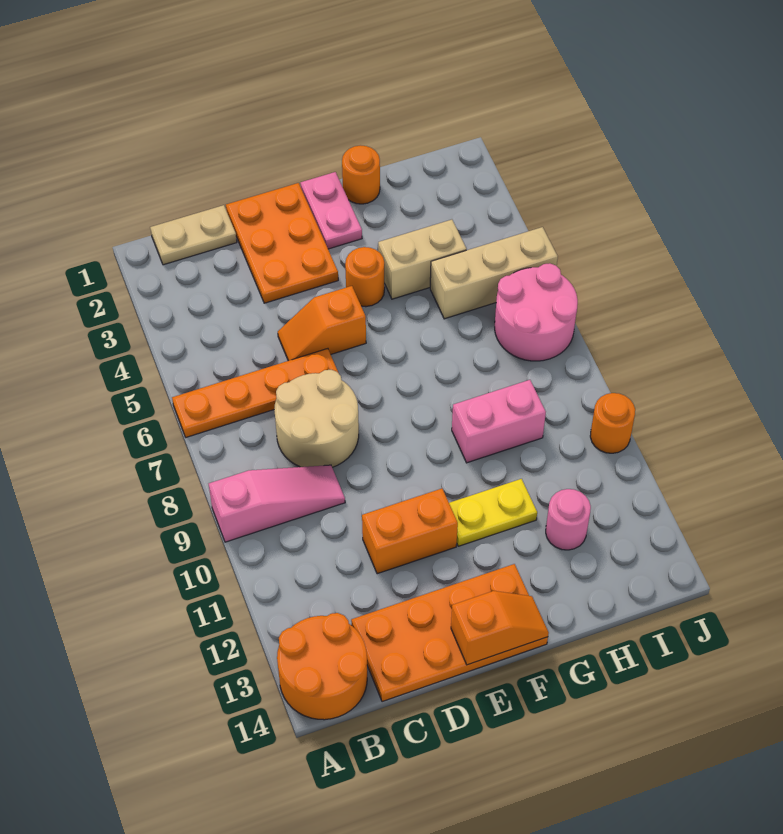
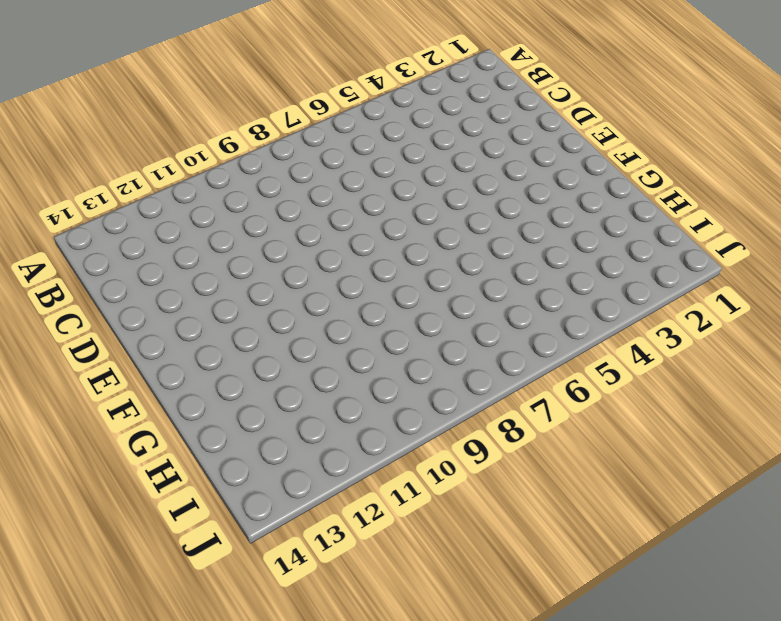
none -> orange 1x4 plate [172,349,338,437]
none -> pink 1x3 slope [209,465,345,542]
none -> orange 2x2 round brick [277,613,367,720]

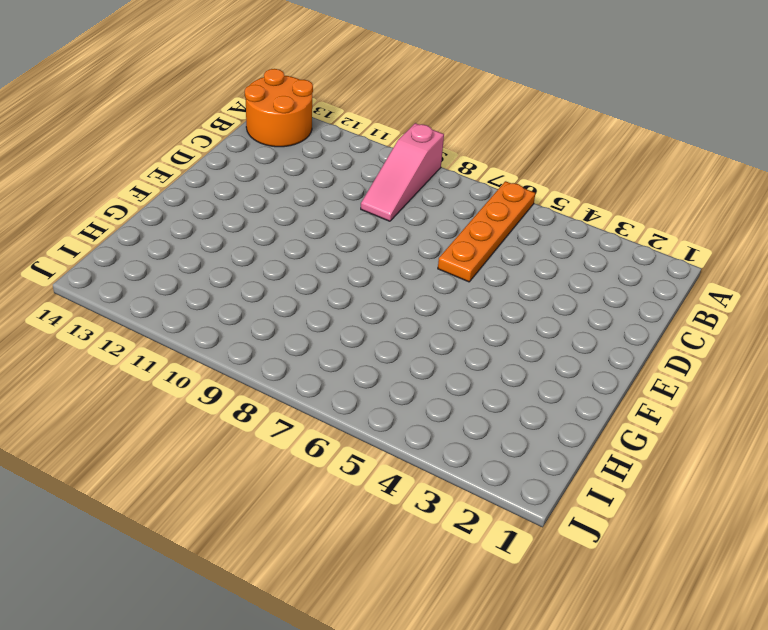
none -> tan 1x2 plate [150,205,237,265]
none -> tan 2x2 round brick [274,370,359,467]
none -> orange 2x4 plate [351,564,548,702]

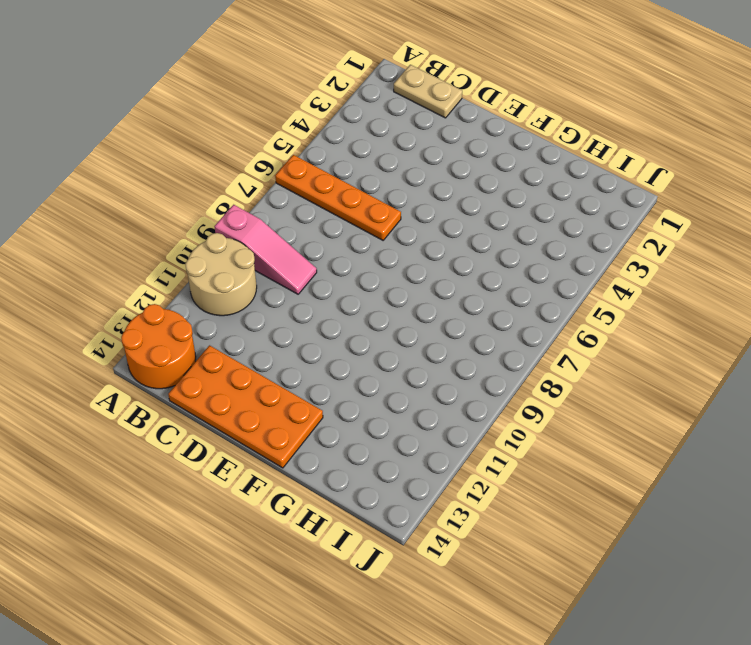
tan 2x2 round brick [185,233,257,316] -> tan 2x2 round brick moved to [274,370,359,467]
none -> orange 2x3 plate [226,183,338,303]
none -> orange 1x2 slope [278,286,366,361]
none -> orange 1x2 brick [362,489,458,574]

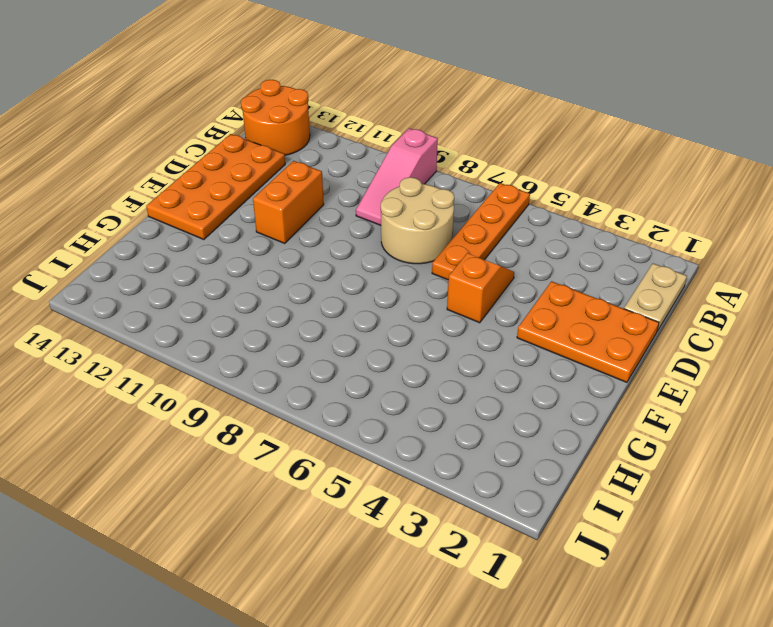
none -> pink 1x2 plate [300,172,362,249]
none -> orange 1x1 round brick [345,247,385,307]
none -> yellow 1x2 plate [449,479,537,546]

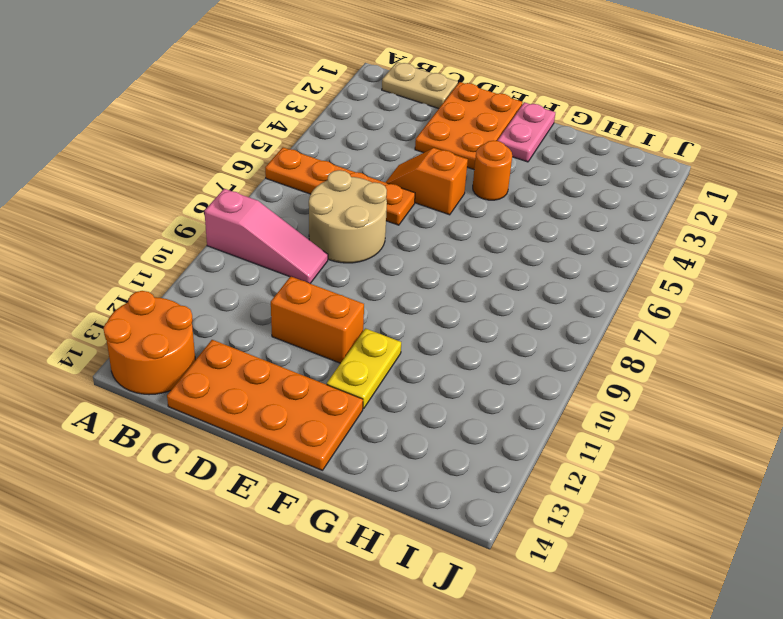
yellow 1x2 plate [327,328,401,409] -> yellow 1x2 plate turned to [449,479,537,546]
none -> orange 1x1 round brick [342,145,380,204]
none -> tan 1x2 brick [378,219,466,299]
none -> pink 1x2 brick [452,380,546,463]

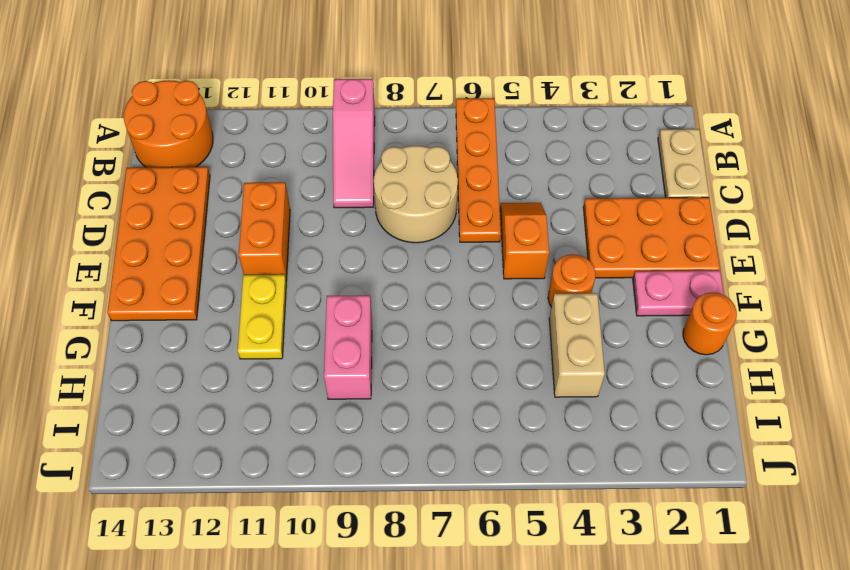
none -> tan 1x3 brick [430,227,558,319]
none -> pink 1x1 round brick [546,489,591,550]
none -> pink 2x2 round brick [495,263,578,361]

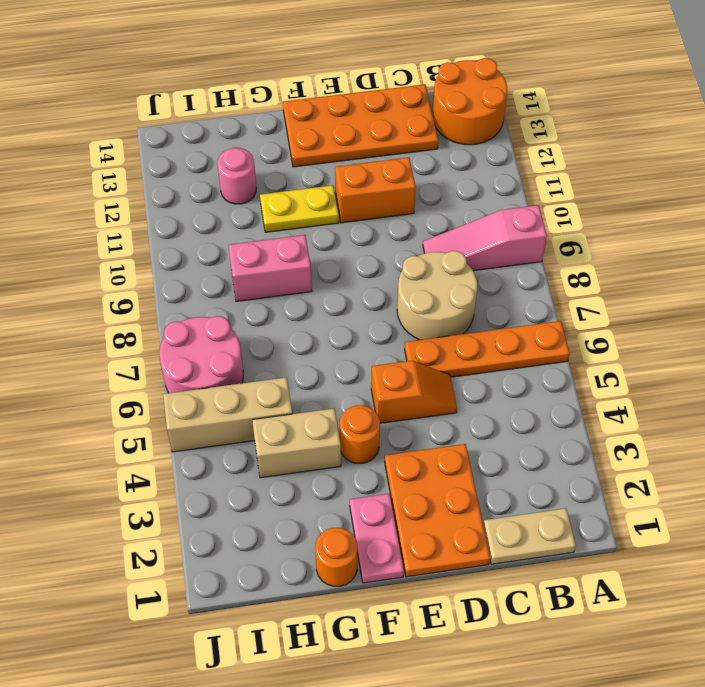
none -> orange 1x1 round brick [590,393,635,453]
none -> orange 1x2 slope [451,591,549,665]

